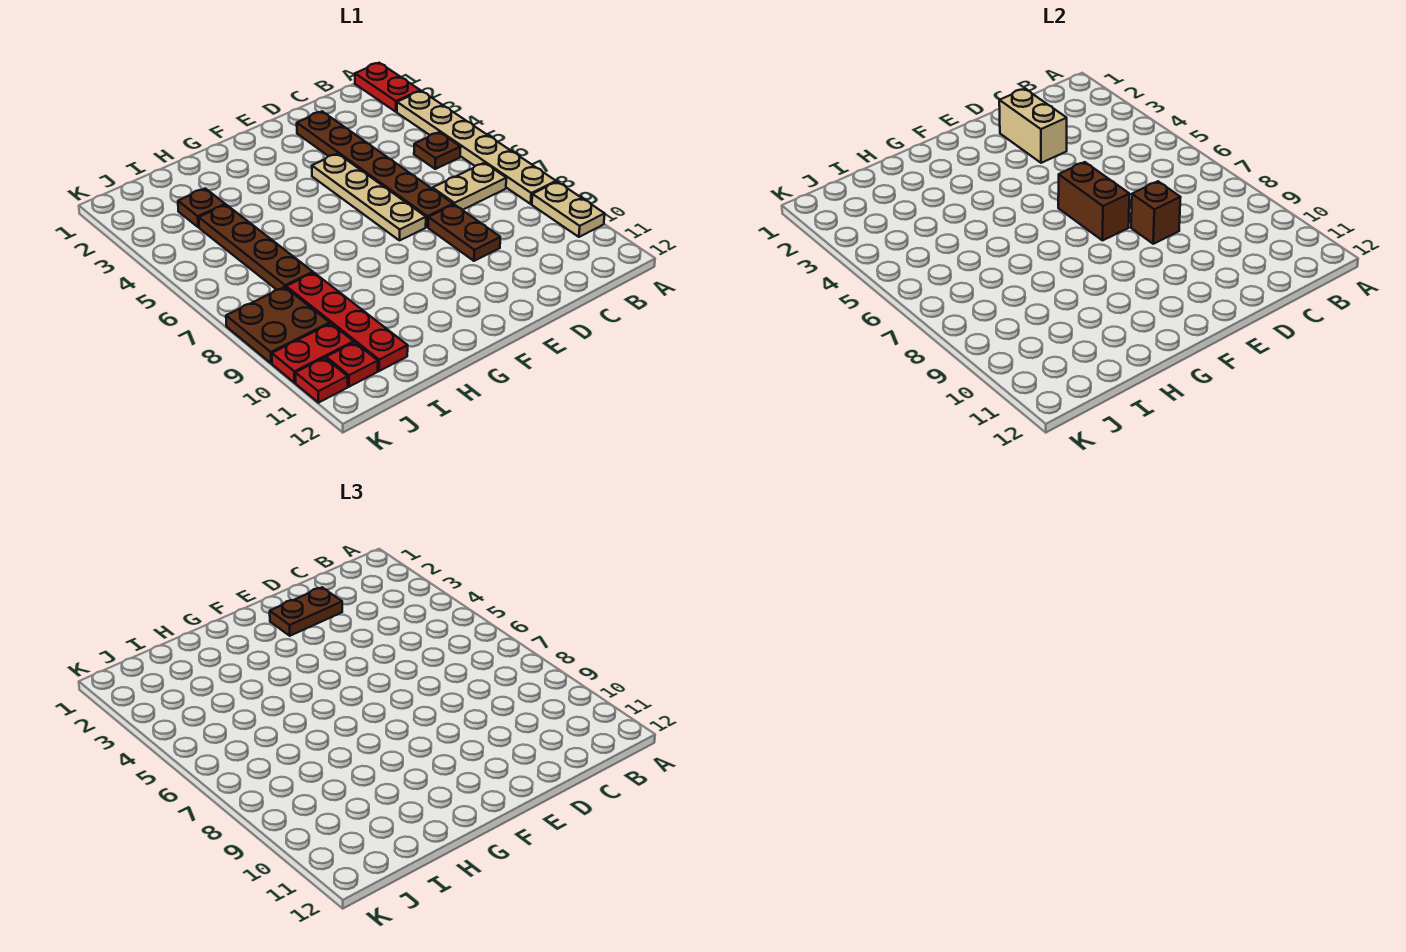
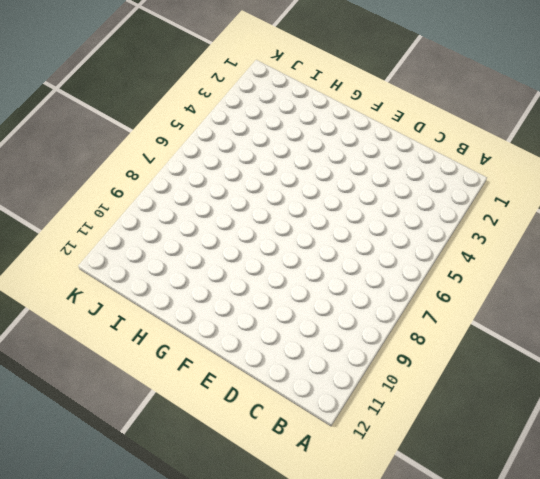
none -> red 1x2 plate [355,63,420,112]
none -> tan 1x6 plate [397,91,556,204]
none -> tan 1x2 plate [532,182,605,237]

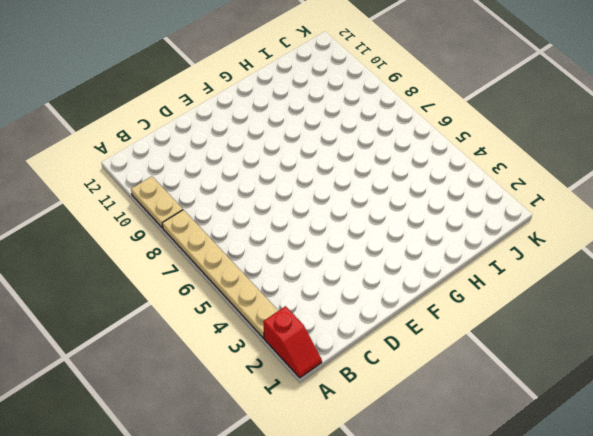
red 1x2 slope [263,306,322,378] -> red 1x2 plate [355,63,420,112]
none -> brown 1x1 plate [414,132,461,169]
none -> tan 1x2 plate [433,163,506,210]
none -> brown 1x6 plate [297,111,453,227]

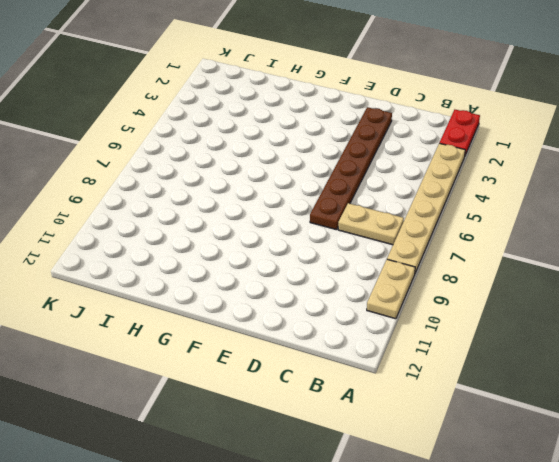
none -> brown 1x1 plate [414,132,461,169]
none -> brown 1x2 plate [428,204,500,261]
none -> tan 1x4 plate [312,154,426,240]

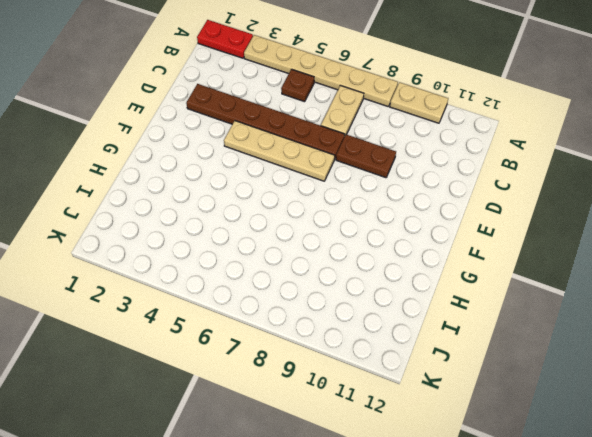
none -> brown 1x1 plate [178,188,225,227]
none -> brown 1x4 plate [199,205,313,290]
none -> red 1x4 plate [286,273,408,371]

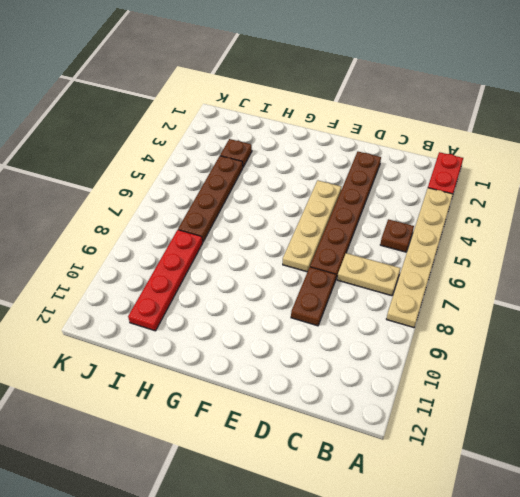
none -> tan 1x2 plate [532,182,605,237]
none -> brown 2x2 plate [226,287,330,363]
none -> red 1x2 plate [272,324,354,383]

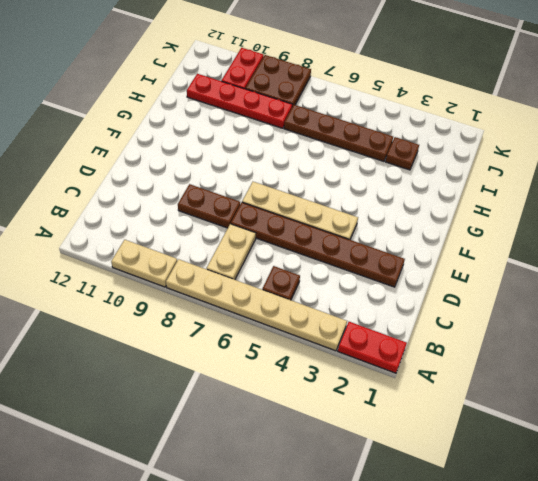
none -> red 1x1 plate [326,342,378,387]
none -> red 1x1 plate [295,358,348,403]
none -> tan 1x2 brick [999,89,1067,163]

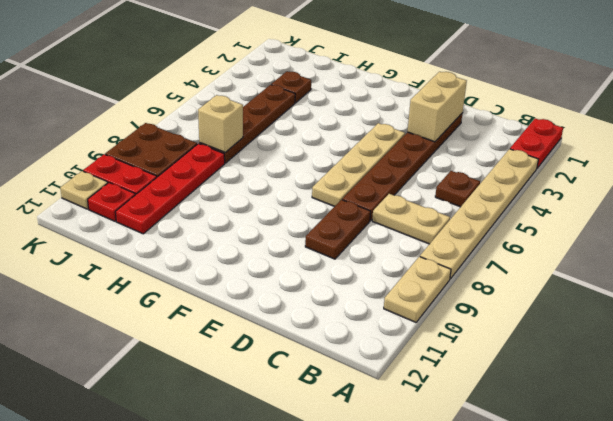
tan 1x1 brick [198,95,243,152] -> none
tan 1x1 plate [60,171,108,209] -> red 1x1 plate [295,358,348,403]
none -> brown 1x1 brick [1131,181,1181,244]
none -> brown 1x2 brick [1058,162,1130,240]
none -> brown 1x2 plate [270,587,342,636]

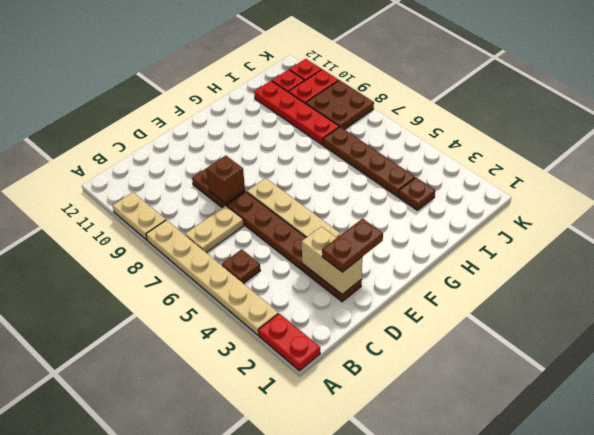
none -> brown 1x2 brick [1058,162,1130,240]

